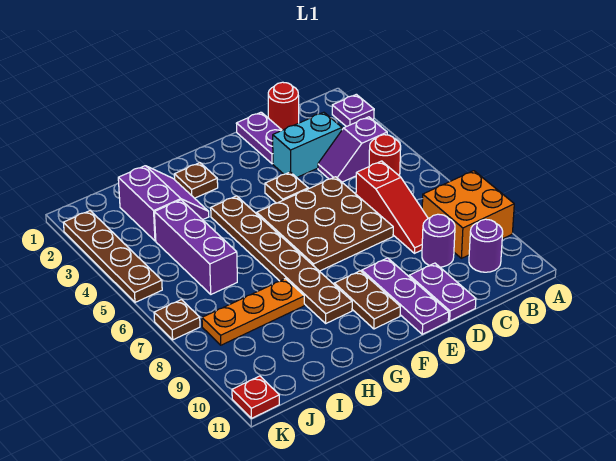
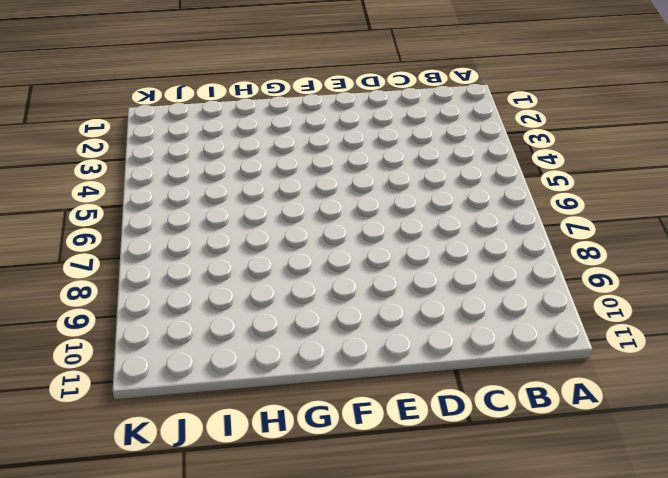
none -> purple 1x1 plate [332,94,374,127]
none -> orange 2x2 brick [422,171,514,258]
none -> purple 1x2 slope [318,117,387,182]

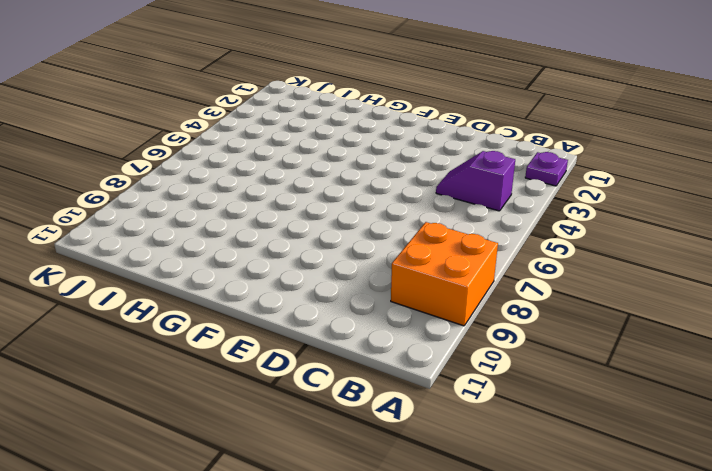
none -> red 1x1 round brick [369,135,401,176]
none -> purple 1x1 round brick [469,219,503,272]
none -> red 1x1 round brick [268,82,299,130]

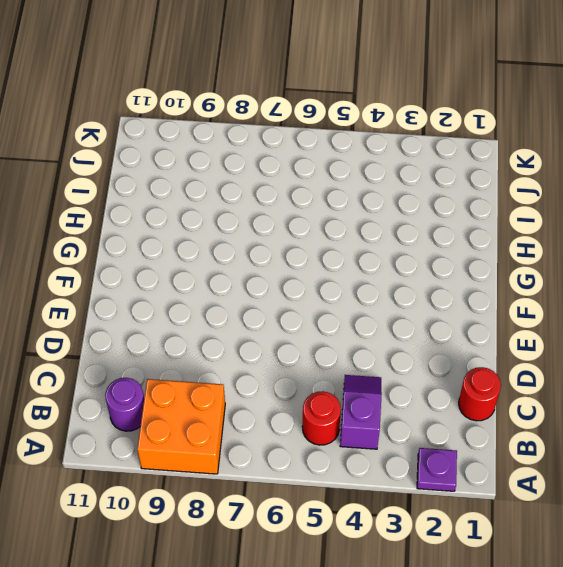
none -> cyan 1x2 brick [273,112,342,177]
none -> red 1x3 slope [356,161,428,253]
none -> purple 1x1 round brick [422,214,455,267]

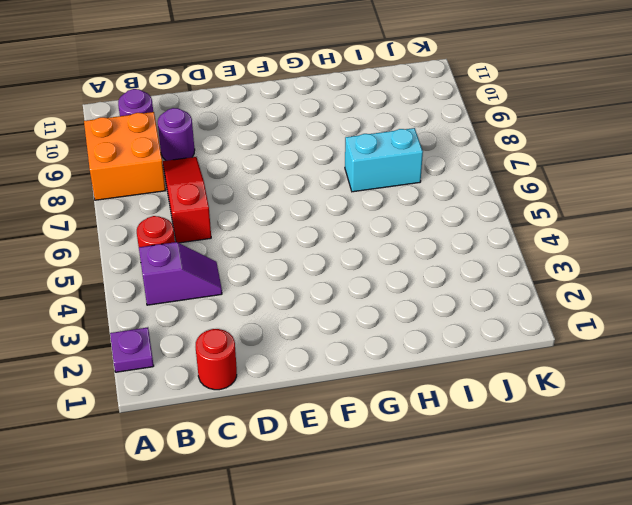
cyan 1x2 brick [345,128,423,192] -> cyan 1x2 brick moved to [273,112,342,177]
none -> purple 1x2 plate [236,112,282,164]
none -> brown 3x3 plate [257,177,393,271]
none -> purple 1x2 plate [409,263,476,321]

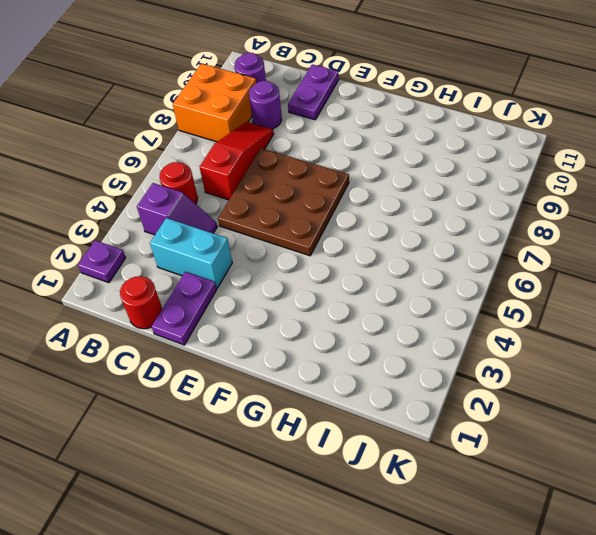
none -> brown 1x1 plate [265,172,308,203]
none -> purple 1x3 plate [362,258,449,334]
none -> brown 1x2 plate [334,271,400,329]

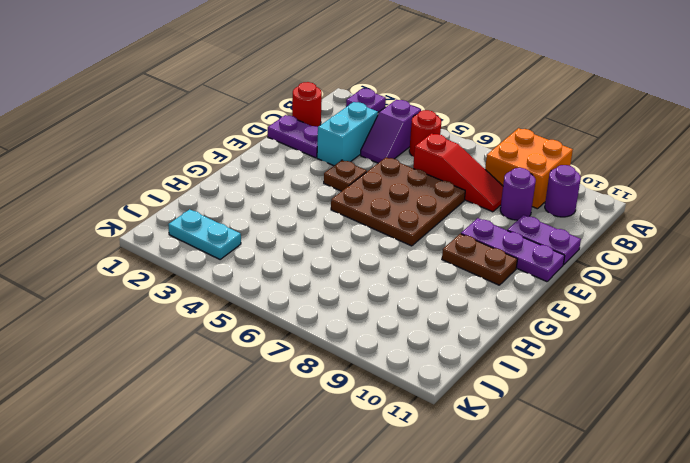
cyan 1x2 plate [168,209,241,260] -> none
none -> brown 1x1 plate [174,163,218,198]
none -> brown 1x6 plate [211,196,352,323]
none -> purple 2x2 slope [118,166,209,241]

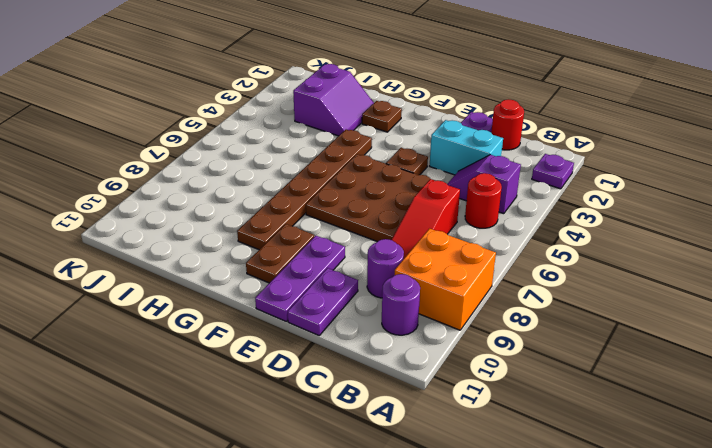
none -> orange 1x3 plate [202,279,304,345]
none -> purple 1x3 brick [154,200,237,294]
none -> brown 1x4 plate [63,211,162,302]

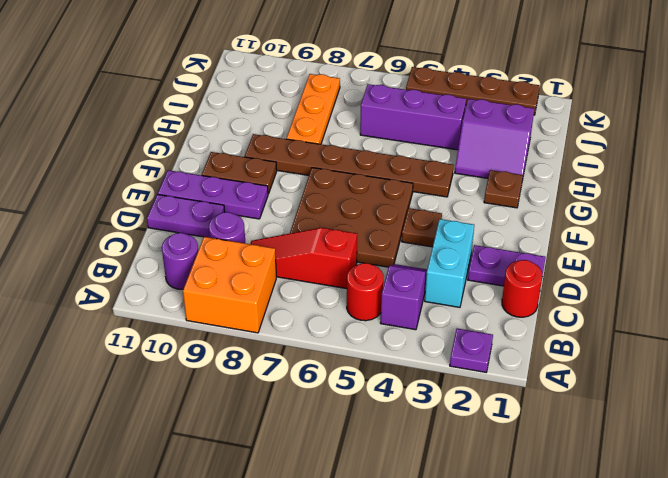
none -> brown 1x1 plate [154,300,200,340]
none -> red 1x1 plate [232,376,279,418]

